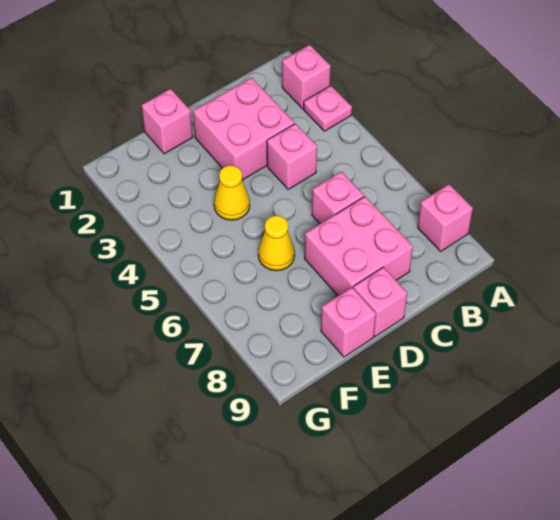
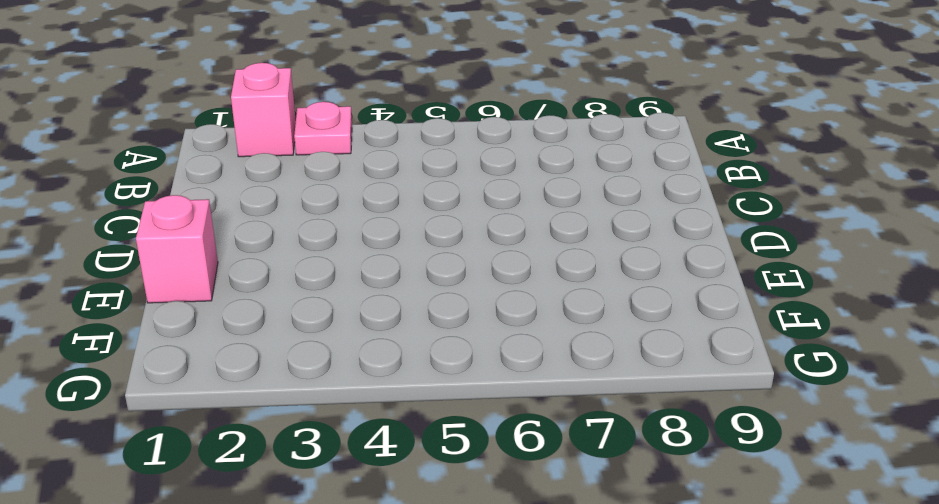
none -> pink 1x1 brick [418,184,473,251]
none -> pink 2x2 brick [193,78,294,180]
none -> pink 1x1 brick [267,124,317,189]

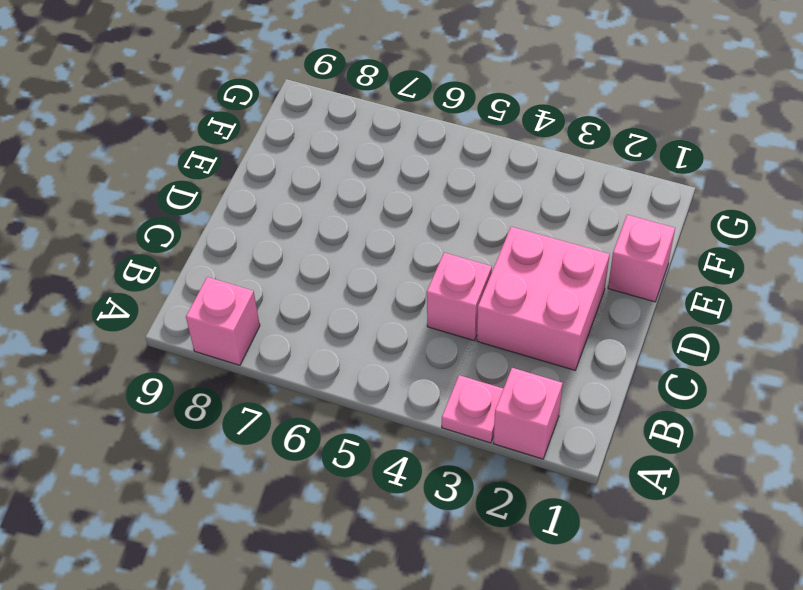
none -> pink 1x1 brick [312,172,364,224]
none -> pink 2x2 brick [305,196,413,296]
none -> pink 1x1 brick [354,267,407,337]

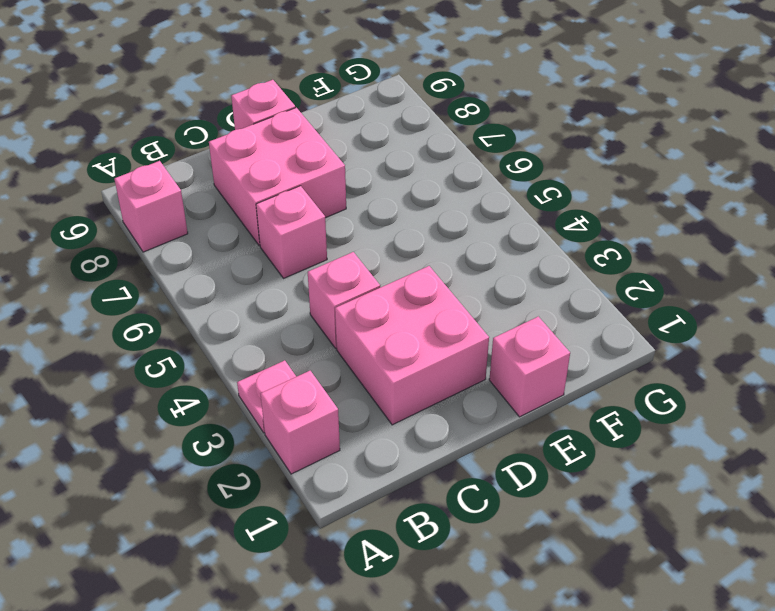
none -> yellow 1x1 cone [214,165,250,220]
none -> yellow 1x1 cone [258,215,295,271]
none -> pink 1x1 brick [321,287,376,357]

